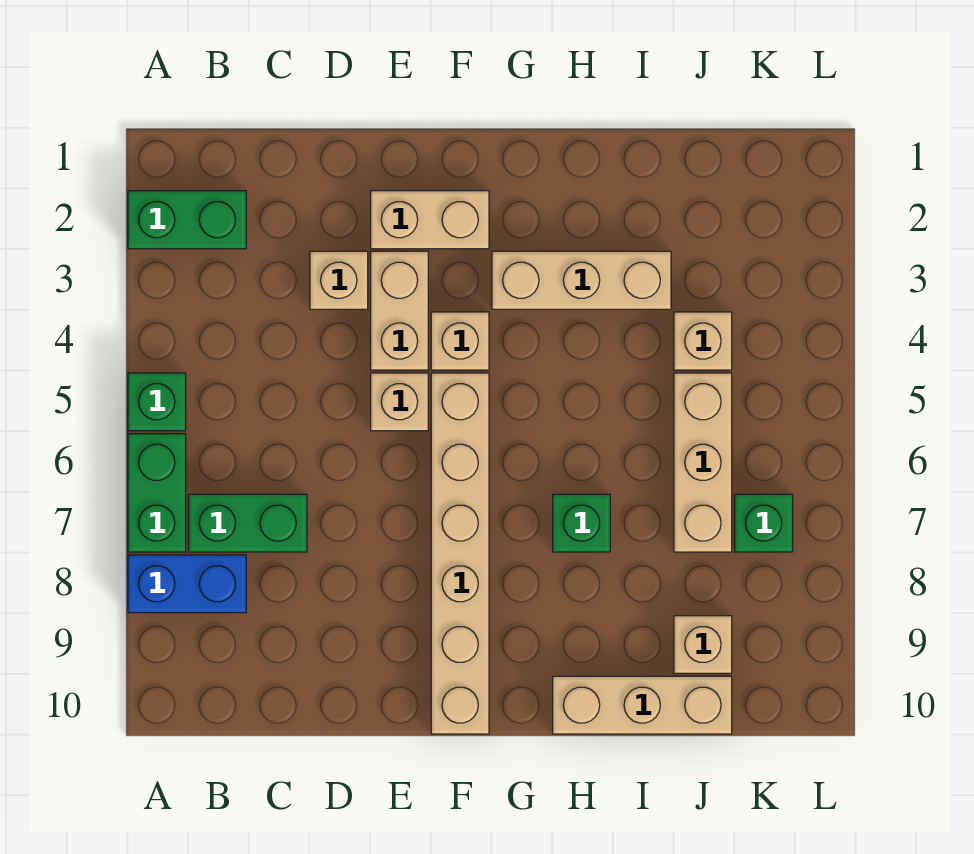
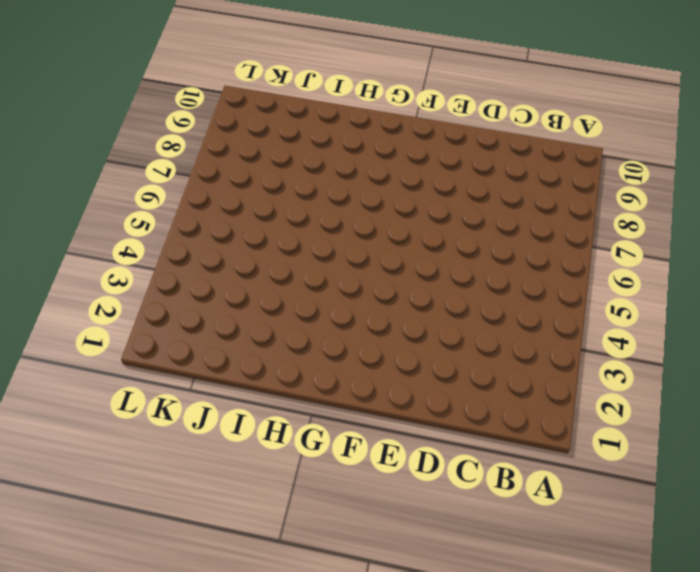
none -> green 1x2 brick [128,191,246,249]
none -> green 1x1 brick [128,373,186,431]
none -> green 1x2 brick [128,434,186,552]

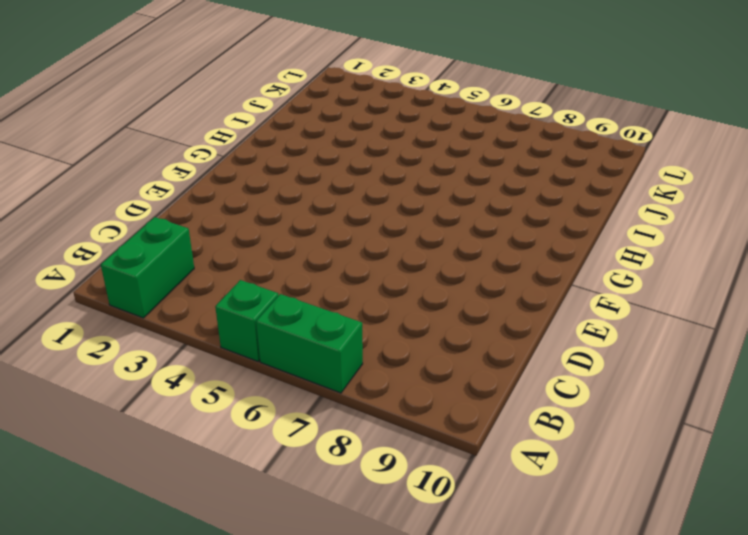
none -> blue 1x2 brick [128,555,246,613]
none -> green 1x2 brick [189,494,307,552]
none -> tan 1x1 brick [310,251,368,309]

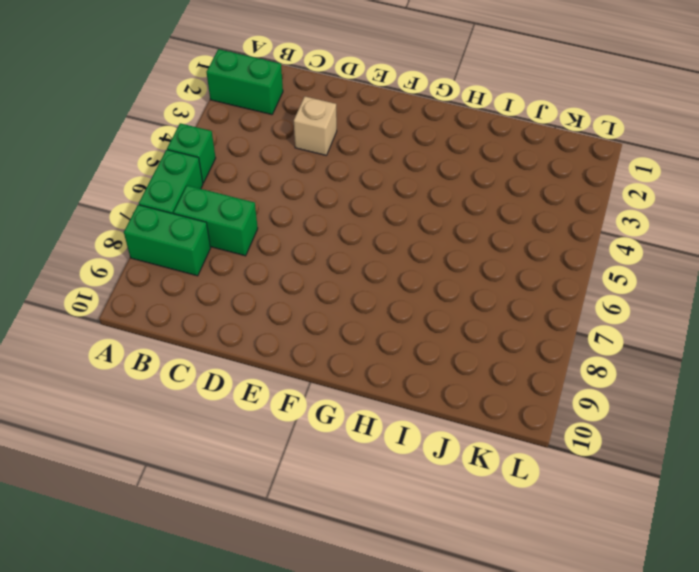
green 1x2 brick [124,205,211,276] -> blue 1x2 brick [128,555,246,613]
none -> tan 1x2 brick [371,191,489,249]
none -> tan 1x2 brick [371,251,428,370]
none -> tan 1x1 brick [371,373,428,431]

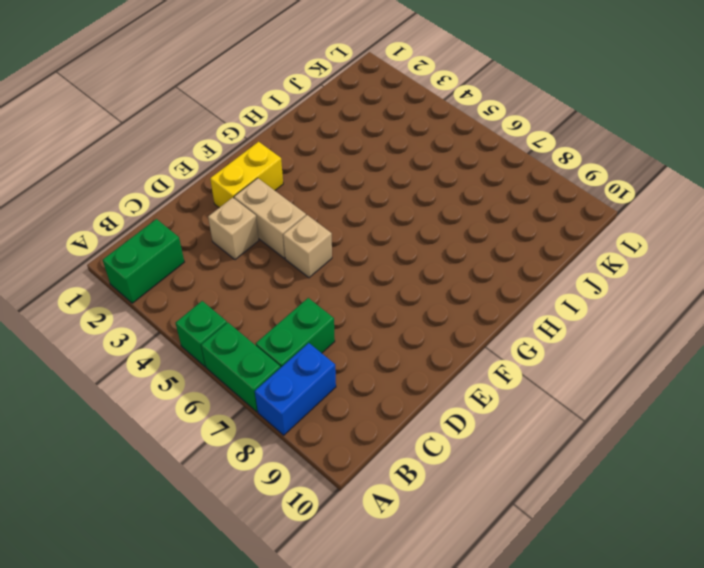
yellow 1x2 brick [210,142,283,208] -> tan 1x2 brick [371,191,489,249]
none -> tan 1x1 brick [431,312,489,370]
none -> tan 1x6 brick [431,373,489,734]
none -> tan 1x3 brick [492,251,671,309]

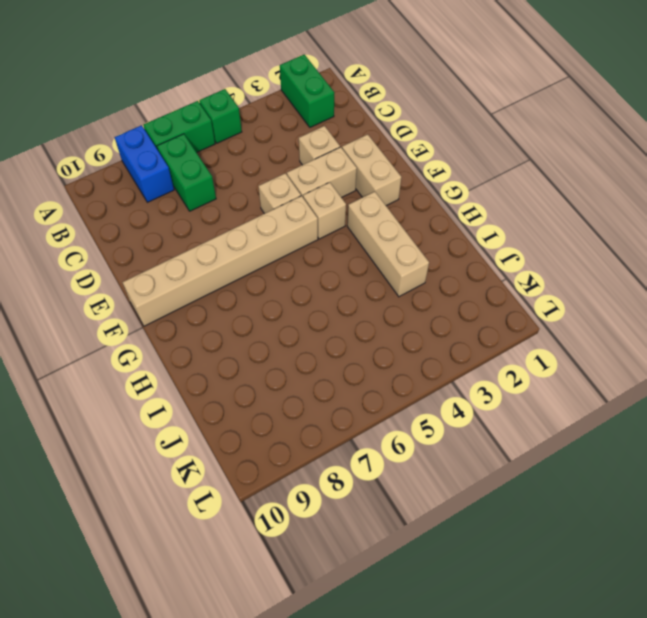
none -> green 1x1 brick [553,494,610,552]
none -> tan 1x3 brick [553,676,732,734]
none -> tan 1x1 brick [674,312,732,370]

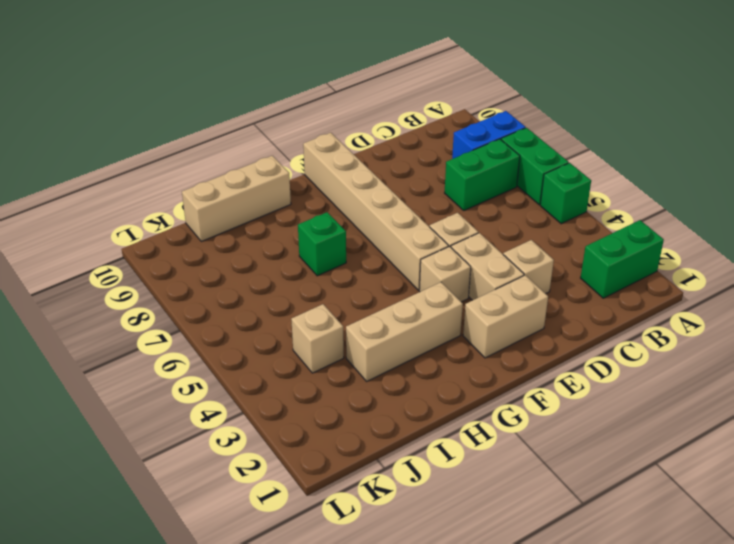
none -> tan 1x3 brick [674,373,732,552]
none -> tan 1x1 brick [674,616,732,673]
none -> green 1x1 brick [735,494,793,552]

